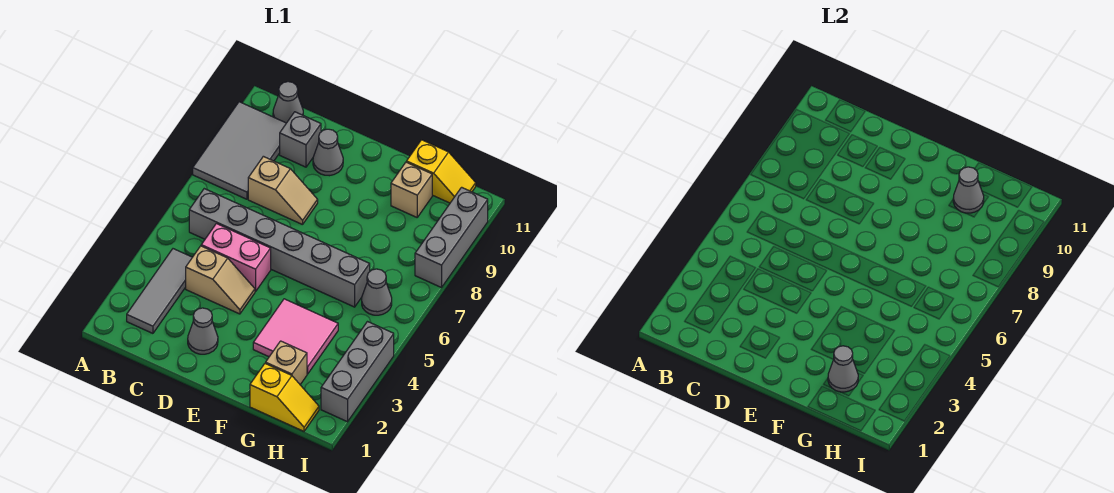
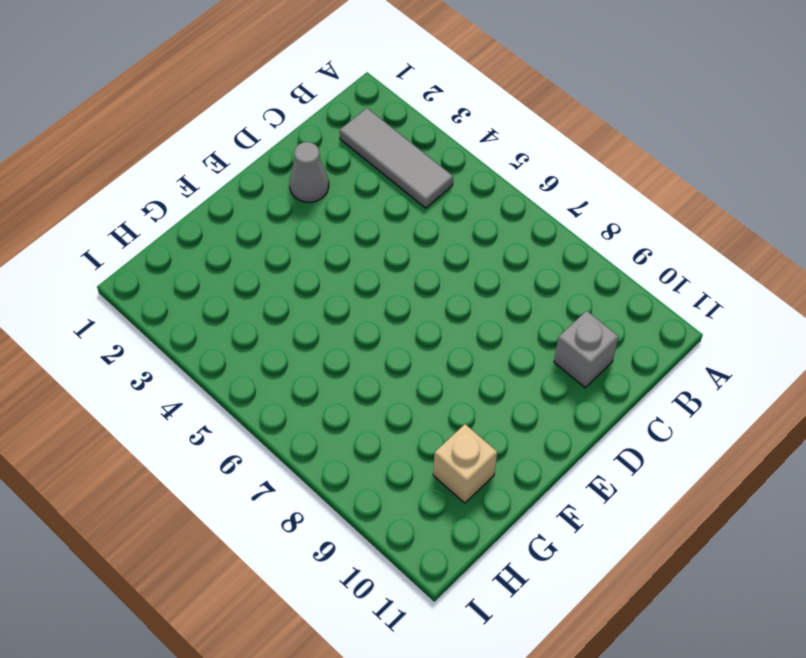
none -> grey 2x3 tile [193,102,286,199]
none -> grey 1x6 brick [189,189,370,307]
none -> grey 1x1 cone [273,82,303,123]

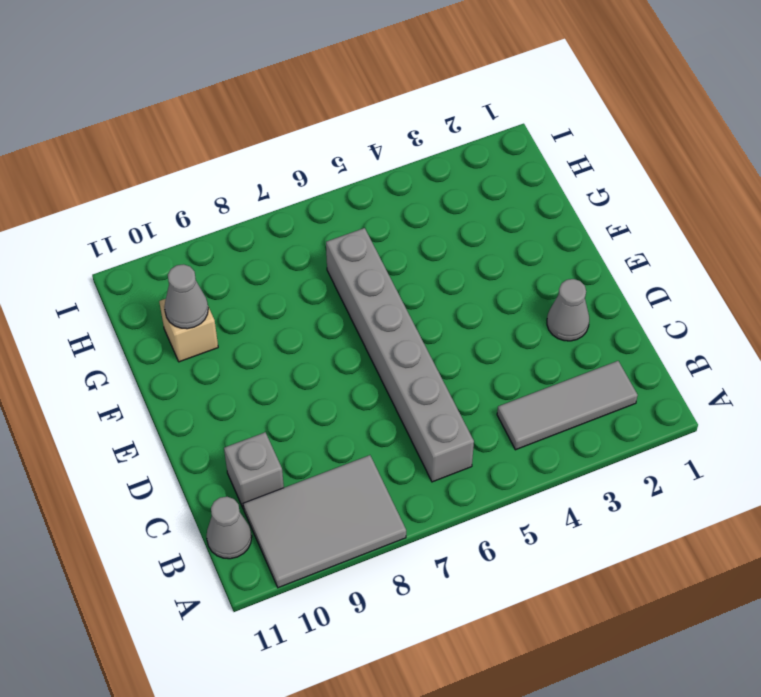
none -> tan 1x2 slope [186,246,255,314]
none -> pink 1x2 brick [201,224,271,292]
none -> tan 1x2 slope [248,156,318,225]

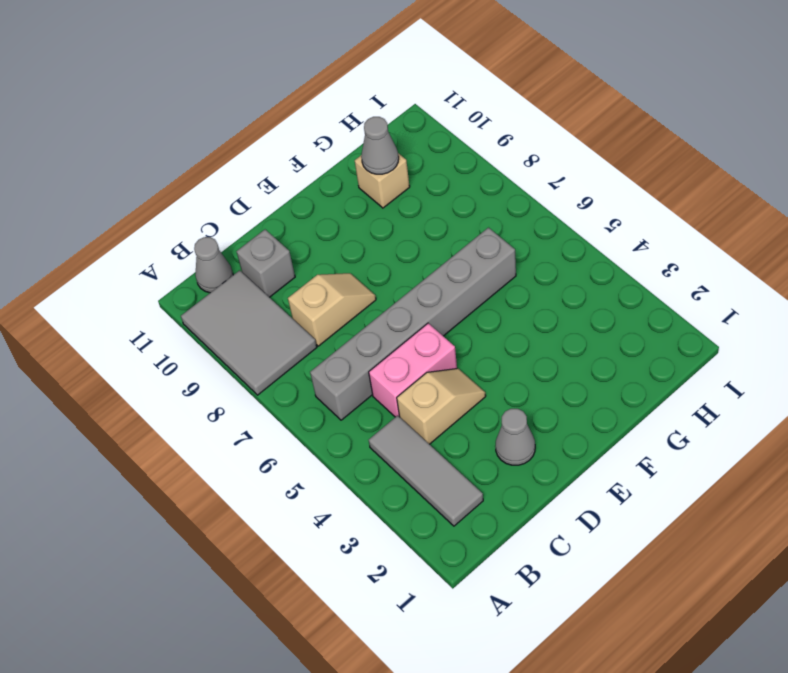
none -> grey 1x1 cone [313,129,343,176]
none -> pink 2x2 tile [253,299,338,374]
none -> yellow 1x2 slope [250,363,319,431]

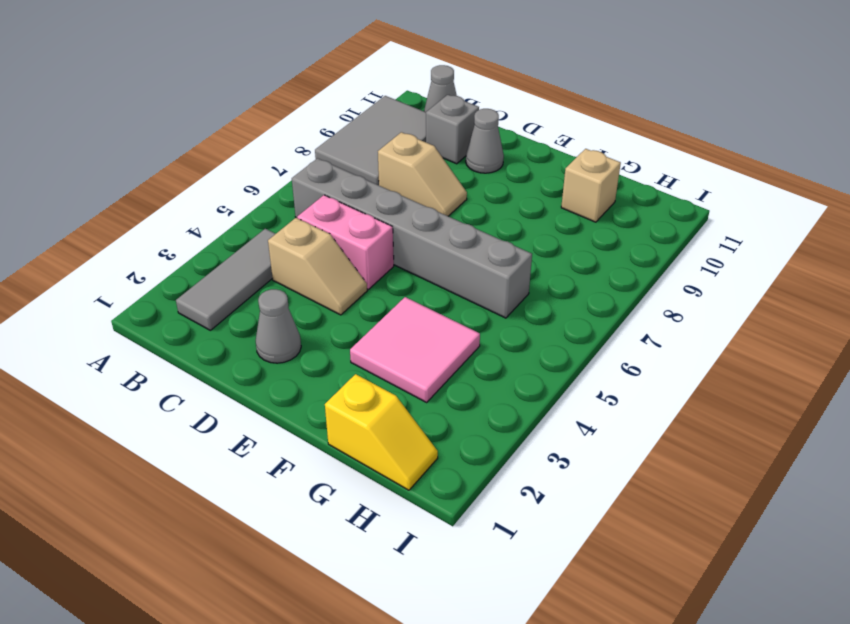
none -> tan 1x1 brick [266,341,307,385]
none -> yellow 1x2 slope [407,140,476,203]
none -> grey 1x1 cone [362,269,392,315]

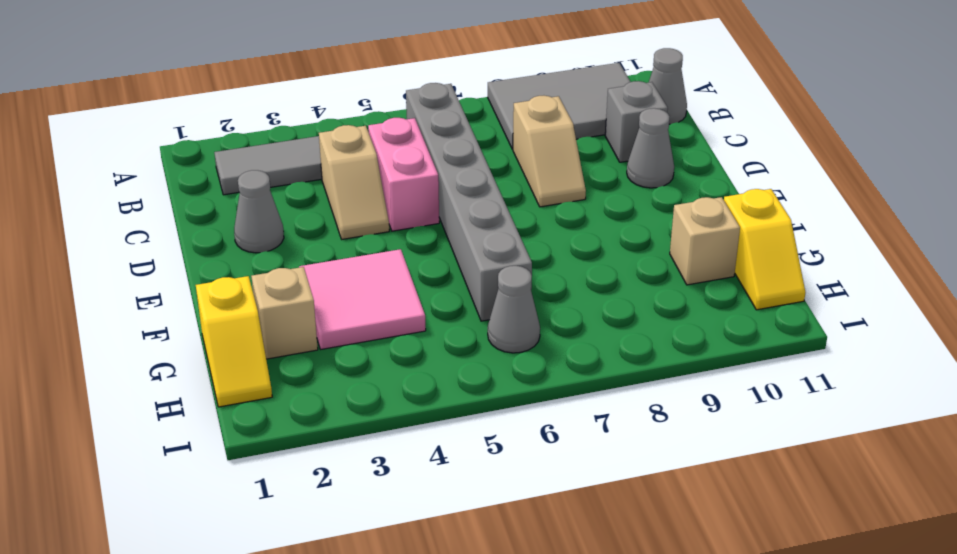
none -> grey 1x3 brick [321,322,394,422]
none -> grey 1x3 brick [415,187,488,288]
none -> grey 1x1 cone [828,346,858,392]

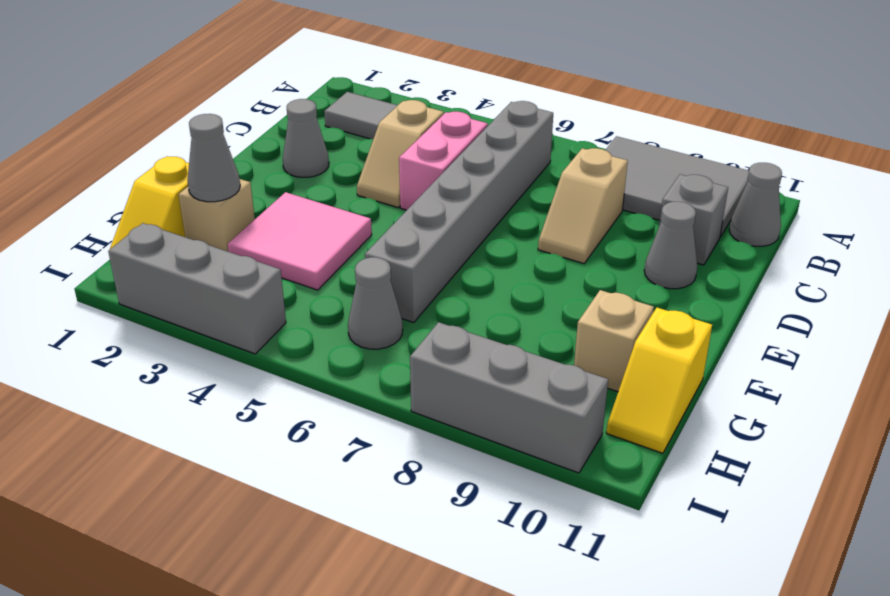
none -> grey 1x1 cone [953,167,984,213]

